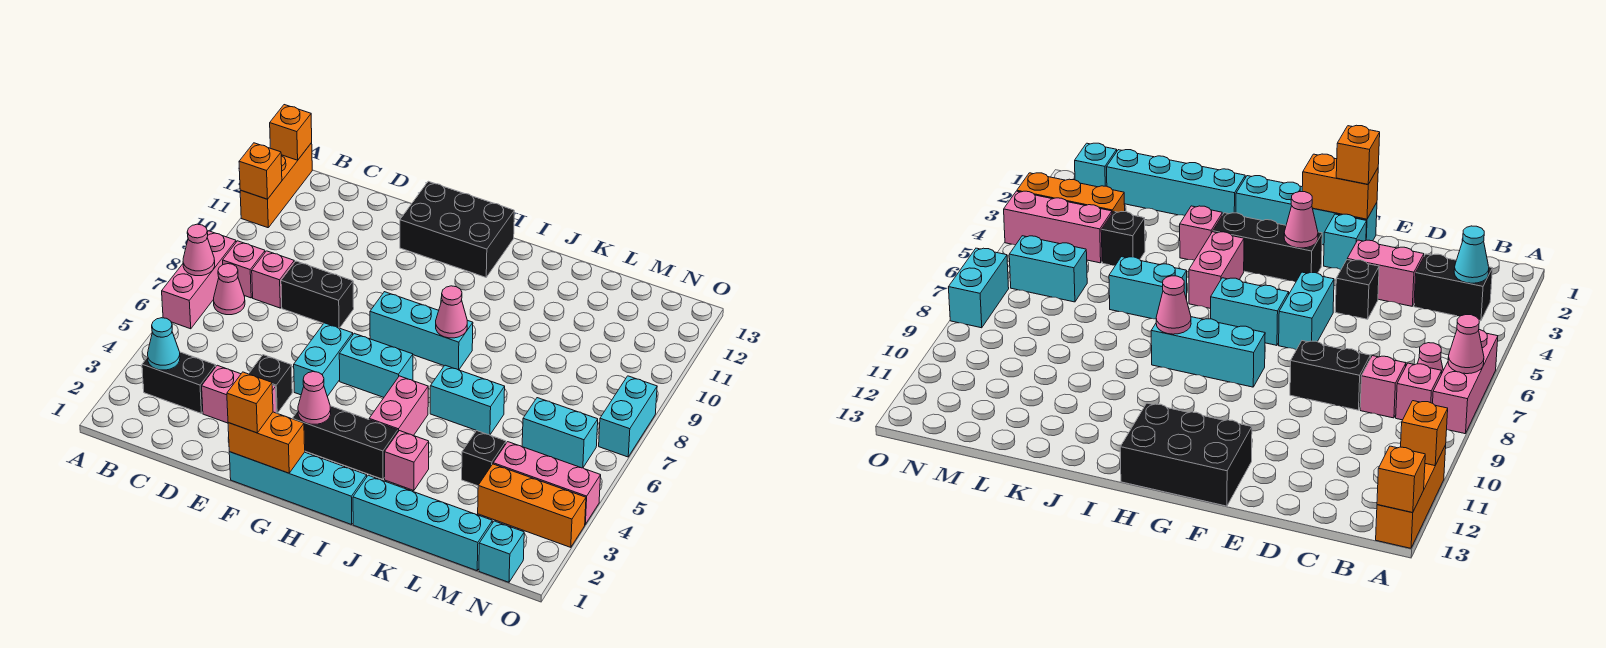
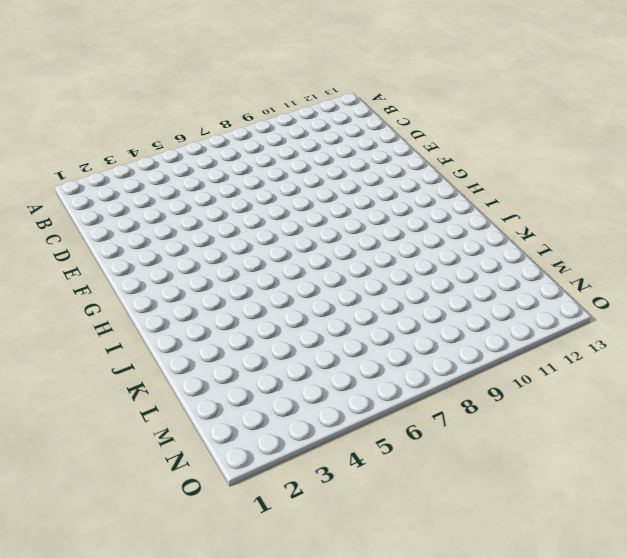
none -> pink 1x3 brick [162,231,236,329]
none -> orange 1x3 brick [240,143,312,228]
none -> black 1x2 brick [142,352,216,414]
none -> pink 1x1 cone [214,264,245,315]

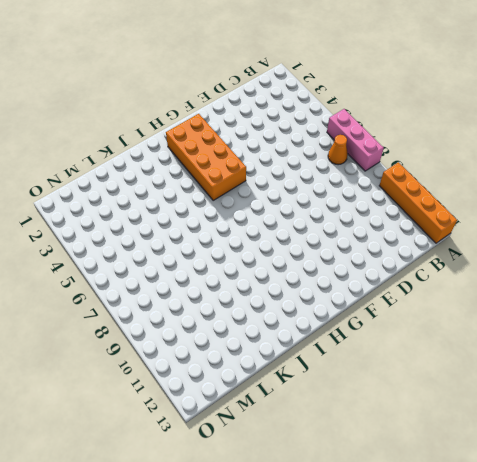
orange 1x4 brick [379,162,457,243] -> orange 1x3 brick [240,143,312,228]
orange 1x1 cone [328,135,348,165] -> pink 1x1 cone [214,264,245,315]
orange 2x4 brick [166,114,246,200] -> black 1x3 brick [292,406,398,479]
none -> black 1x2 brick [142,352,216,414]
none -> pink 1x1 brick [223,241,265,298]
none -> pink 1x1 brick [252,251,294,308]
none -> pink 1x2 brick [202,365,276,423]

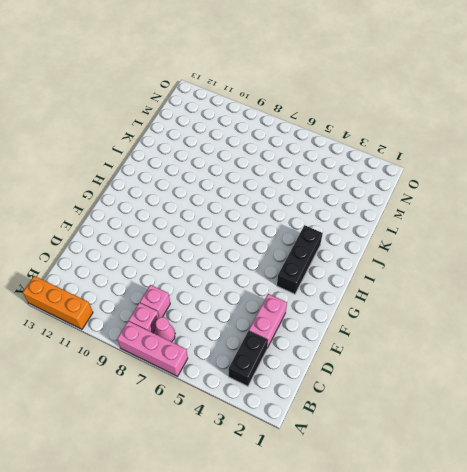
none -> black 1x2 brick [281,261,354,328]
none -> black 1x1 brick [249,355,292,413]
none -> cyan 1x4 brick [229,452,367,525]
none -> cyan 1x1 brick [1324,214,1367,269]

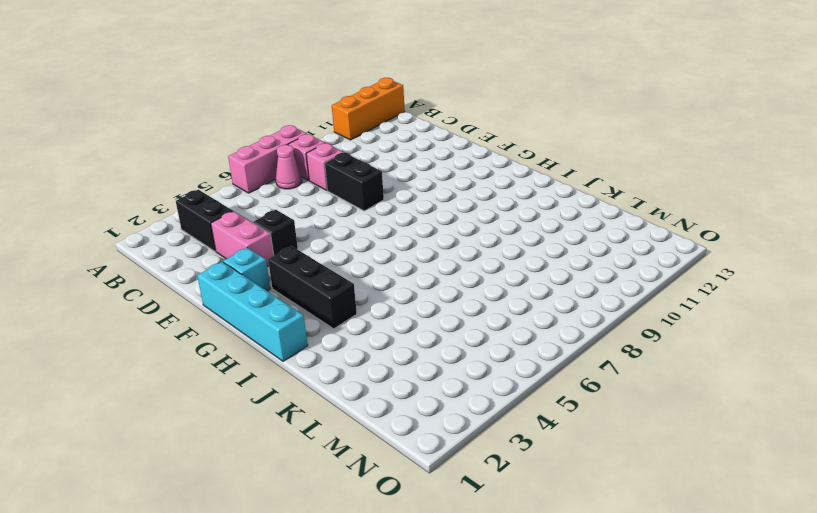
none -> cyan 1x2 brick [294,323,353,396]
none -> black 2x3 brick [400,181,514,277]
none -> cyan 1x2 brick [339,333,413,397]
none -> cyan 1x3 brick [370,292,473,370]

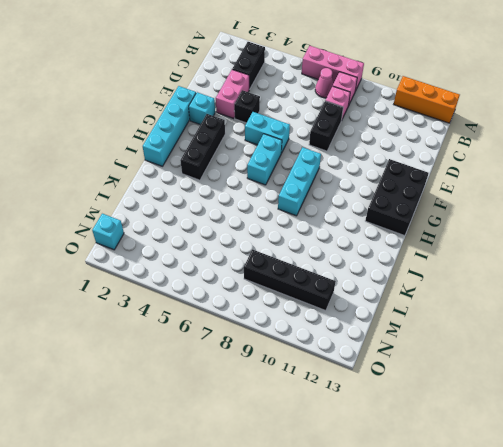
black 1x4 brick [244,249,336,311] -> none
none -> pink 1x2 brick [369,376,428,436]
none -> cyan 1x4 brick [353,475,492,571]
none -> pink 1x1 brick [385,431,429,491]
none -> cyan 1x2 brick [430,365,505,435]

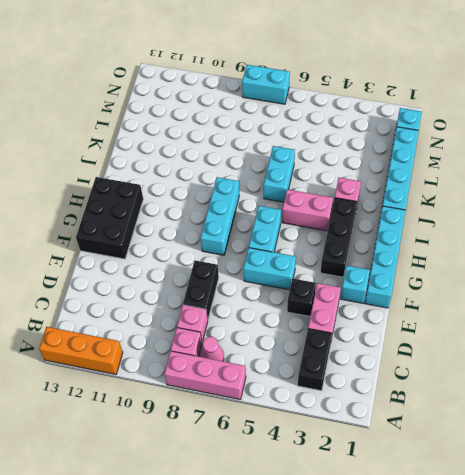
none -> black 1x1 brick [462,430,506,486]
none -> orange 1x3 brick [478,464,586,547]
none -> pink 1x3 brick [493,442,601,524]
none -> cyan 1x2 brick [522,398,598,468]

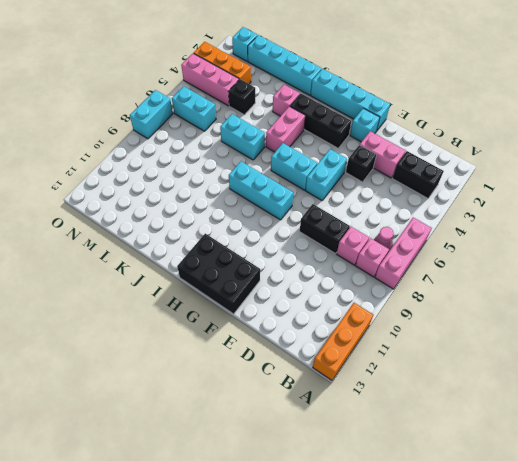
none -> pink 1x1 cone [183,224,215,276]
none -> orange 1x1 brick [239,143,282,199]
none -> orange 1x1 brick [270,105,312,160]
none -> cyan 1x1 cone [148,318,180,370]

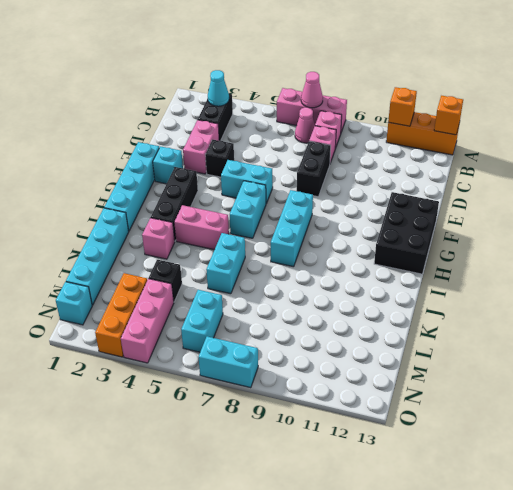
none -> orange 1x2 brick [228,412,305,473]
none -> pink 1x1 cone [298,372,331,424]
none -> pink 1x1 cone [436,286,467,338]
none -> orange 1x1 brick [227,372,273,433]

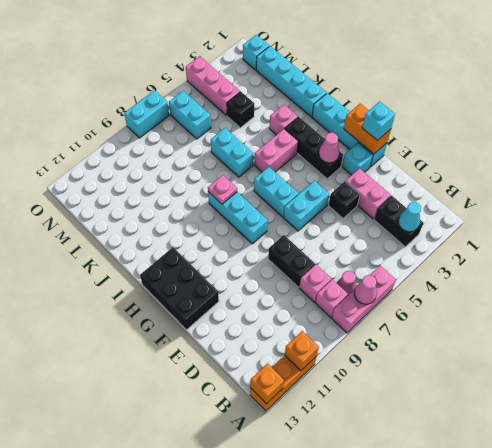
cyan 1x1 brick [362,102,395,140] -> orange 1x1 brick [227,372,273,433]
pink 1x1 plate [208,175,237,204] -> pink 1x1 cone [436,286,467,338]
none -> orange 1x3 brick [478,464,586,547]

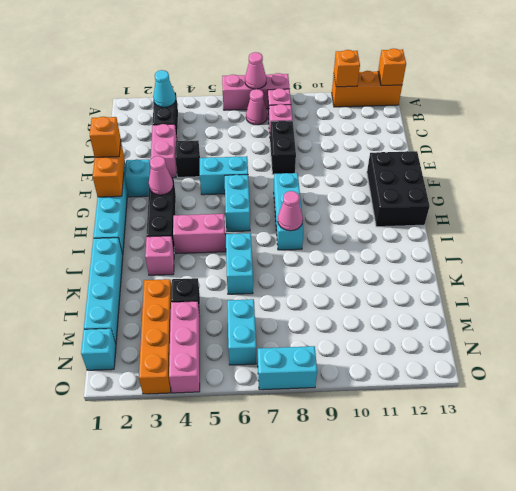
orange 1x4 brick [139,279,171,394] -> orange 1x3 brick [478,464,586,547]

